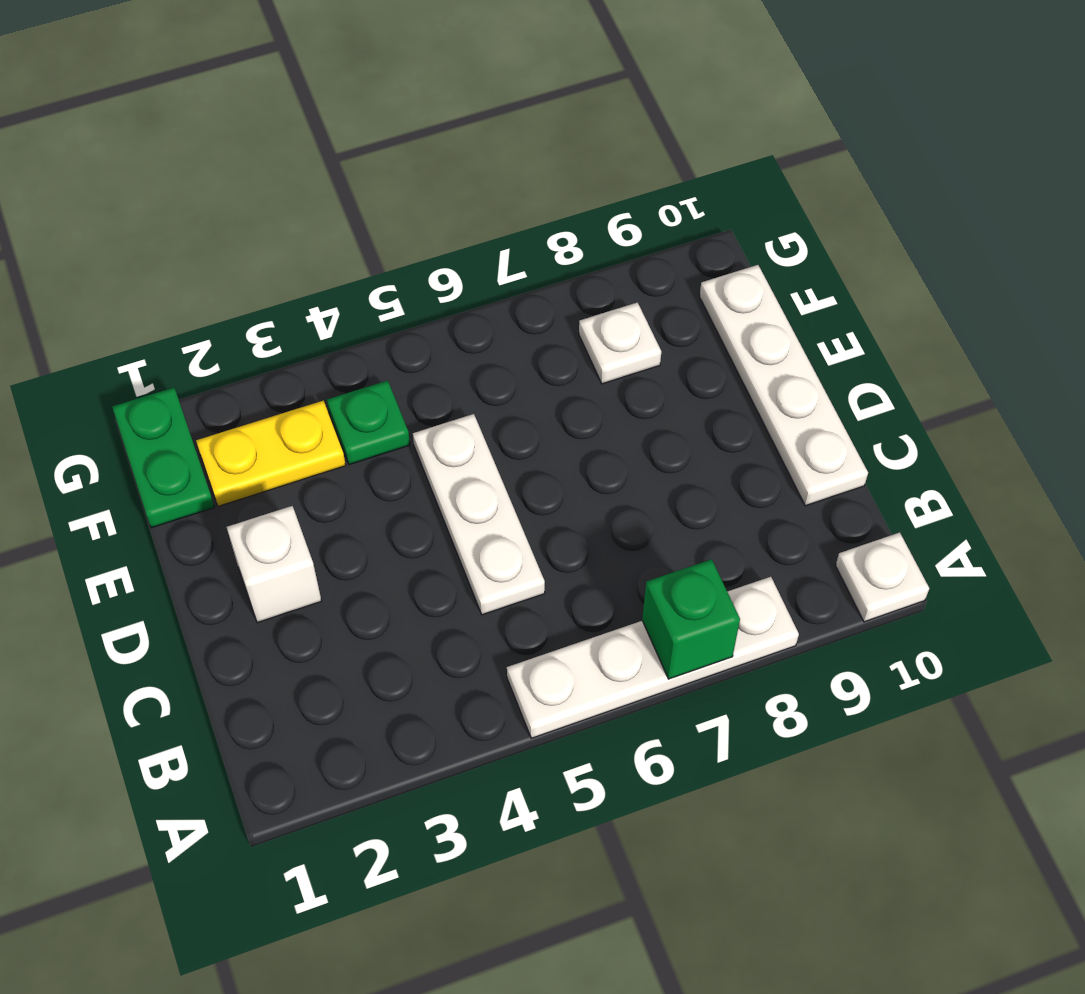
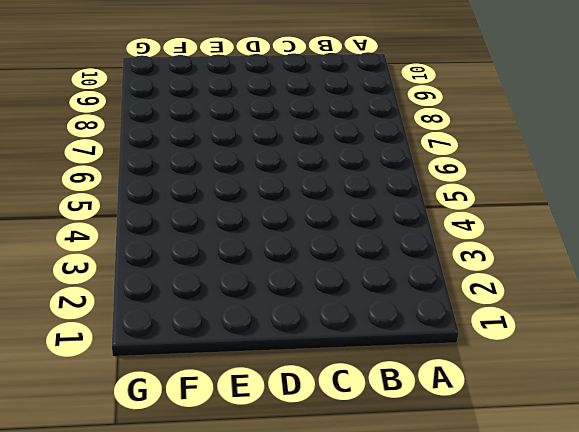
none -> white 1x4 plate [507,577,799,738]
none -> white 1x1 plate [836,532,929,622]

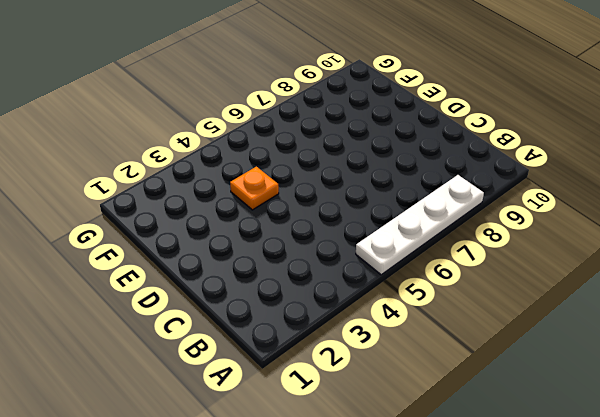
orange 1x1 plate [230,167,279,210] -> none
none -> white 1x1 plate [836,532,929,622]
none -> white 1x3 plate [413,414,545,615]

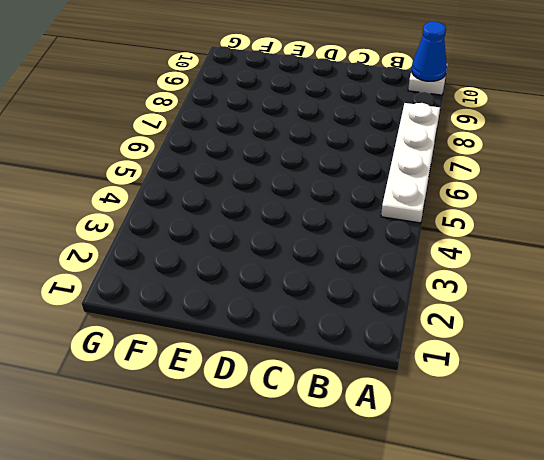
blue 1x1 cone [412,22,447,81] -> none
none -> white 1x3 plate [413,414,545,615]
none -> white 1x4 plate [700,265,868,506]

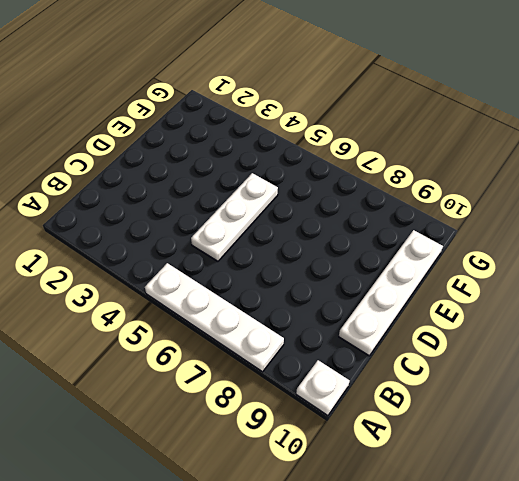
none -> white 1x1 brick [227,506,321,623]
none -> green 1x2 plate [112,388,214,528]

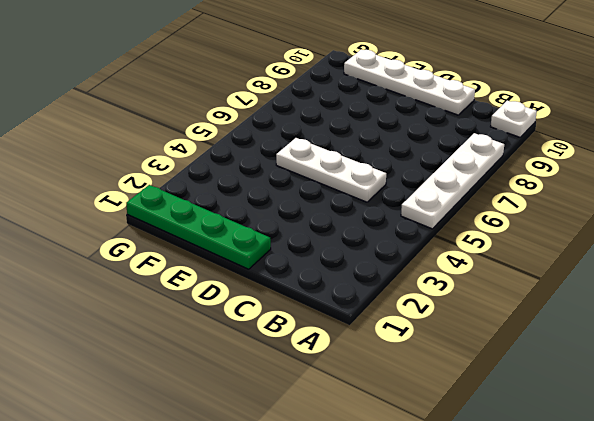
green 1x4 plate [126,185,271,269] -> green 1x2 plate [112,388,214,528]
none -> white 1x1 brick [227,506,321,623]
none -> yellow 1x2 plate [196,401,346,506]

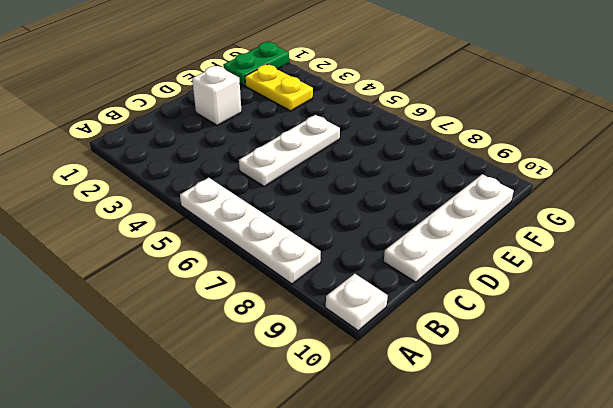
none -> green 1x1 plate [327,380,410,465]
none -> white 1x1 plate [579,302,661,384]

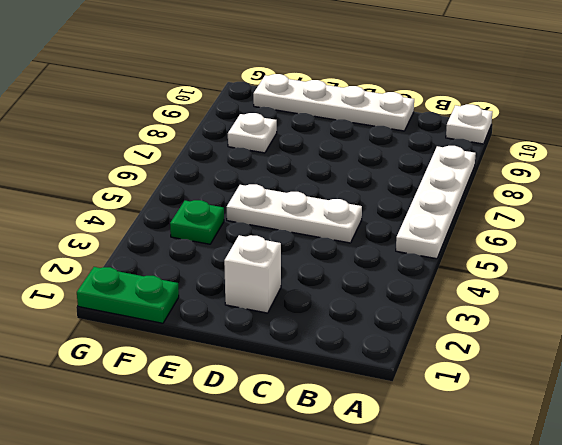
none -> yellow 1x2 plate [196,401,346,506]
none -> green 1x1 brick [642,559,740,679]

